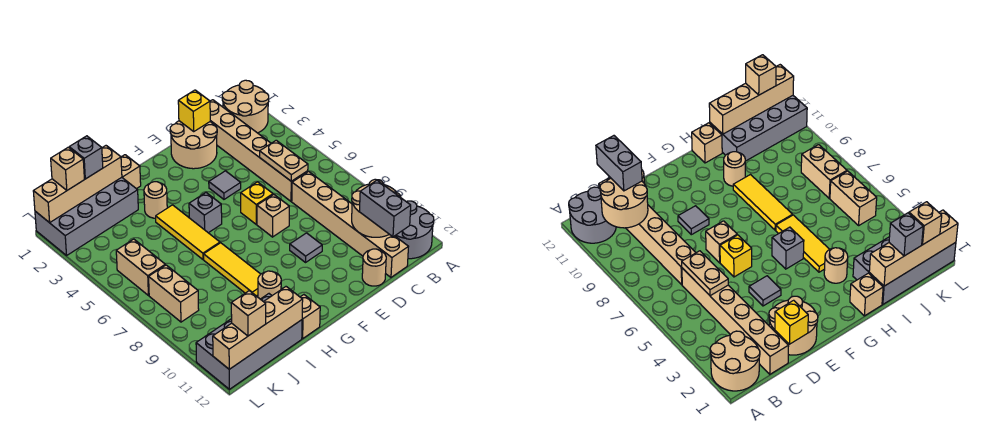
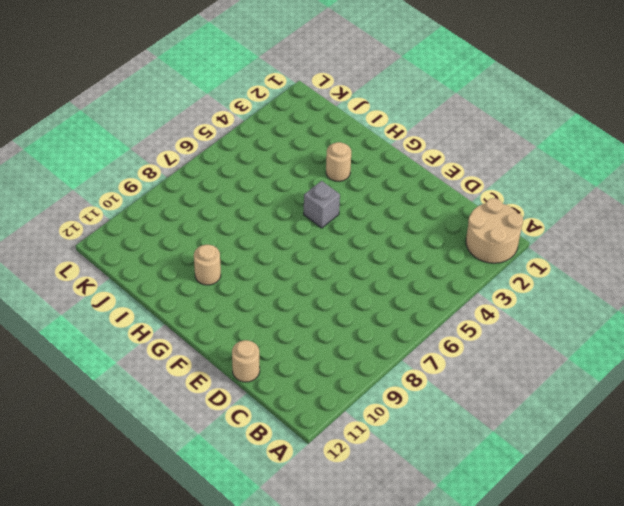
none -> grey 2x2 round brick [395,201,434,259]
none -> tan 1x6 brick [210,100,308,201]
none -> tan 1x6 brick [292,172,408,277]
none -> tan 2x2 round brick [170,121,217,169]

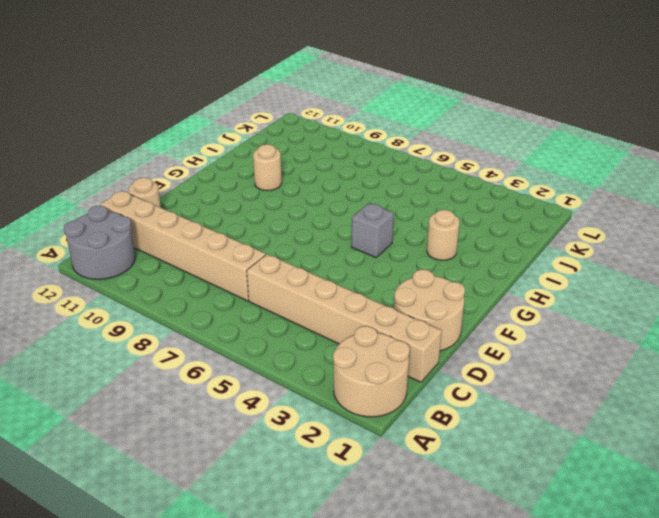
none -> grey 1x1 tile [209,171,241,199]
none -> yellow 1x1 brick [241,182,273,224]
none -> tan 1x1 brick [257,194,289,237]
none -> grey 1x1 tile [290,233,322,262]

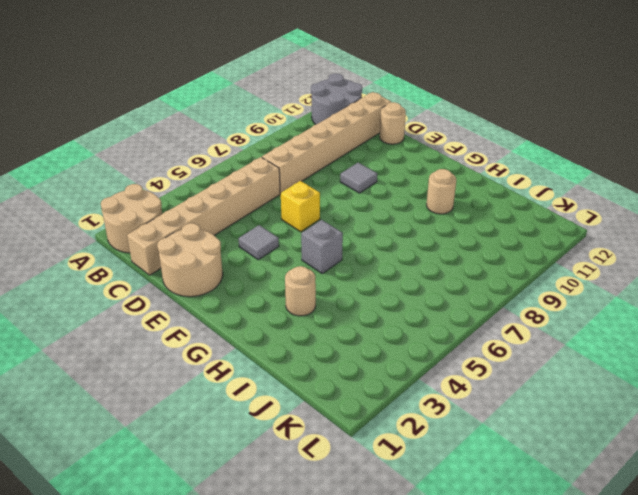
none -> tan 1x1 brick [257,194,289,237]
none -> tan 1x1 brick [121,155,141,189]
none -> yellow 1x3 tile [156,205,220,259]
none -> yellow 1x3 tile [204,243,261,296]

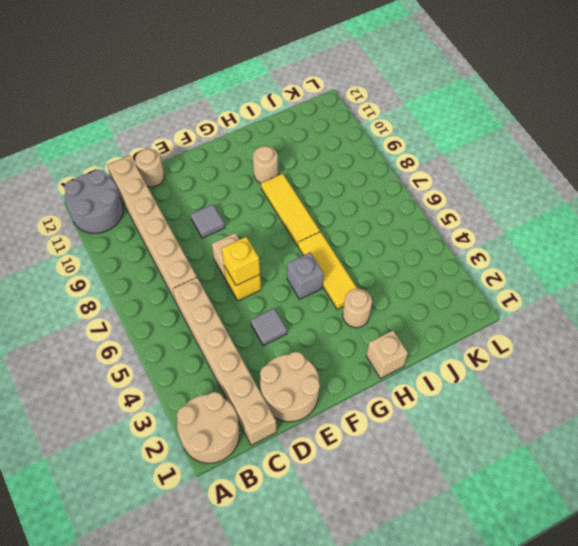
yellow 1x1 brick [222,237,260,285] -> yellow 1x1 brick moved to [178,90,210,131]
none -> tan 1x1 brick [301,295,320,338]
none -> grey 2x4 brick [35,177,138,255]
none -> grey 2x4 brick [196,294,302,389]
none -> tan 1x2 brick [116,239,165,296]

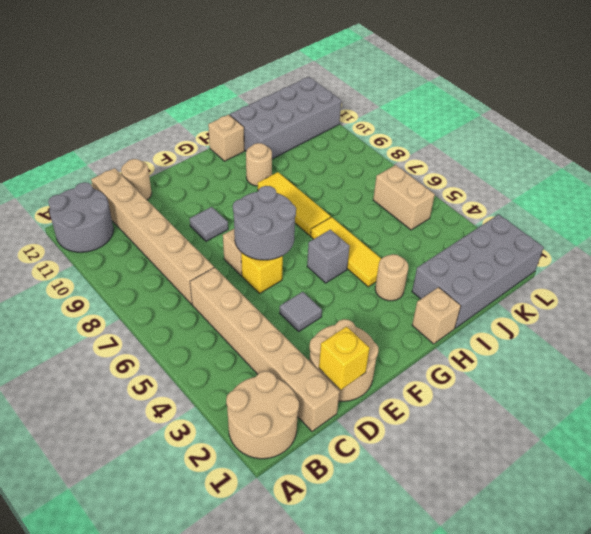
grey 2x2 round brick [233,186,296,260] -> none
none -> tan 1x2 brick [149,265,199,322]
none -> tan 2x2 round brick [352,179,401,237]
none -> tan 1x2 plate [260,140,308,181]
none -> tan 1x4 brick [33,146,122,223]

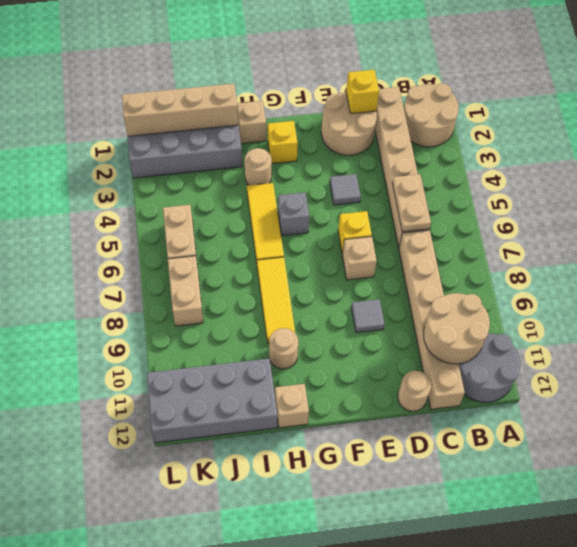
yellow 1x1 brick [268,121,298,164] -> none
none -> tan 1x4 brick [213,287,303,369]
none -> grey 1x2 brick [359,180,411,237]
none -> grey 1x1 brick [69,136,103,179]
none -> tan 1x1 brick [51,147,84,190]

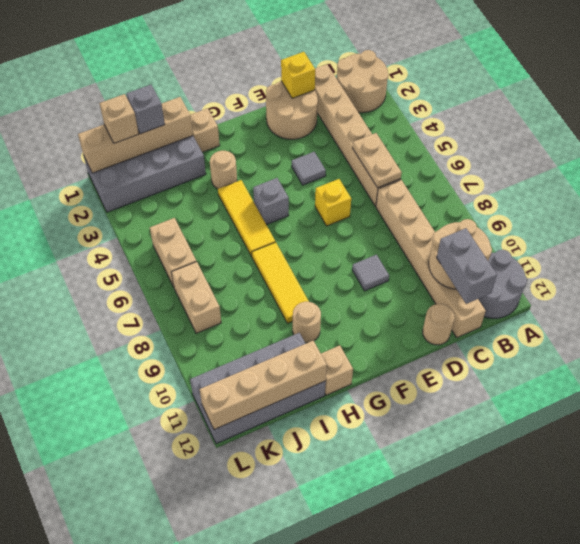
none -> tan 1x1 brick [257,194,289,237]
none -> tan 1x1 brick [231,291,266,336]

